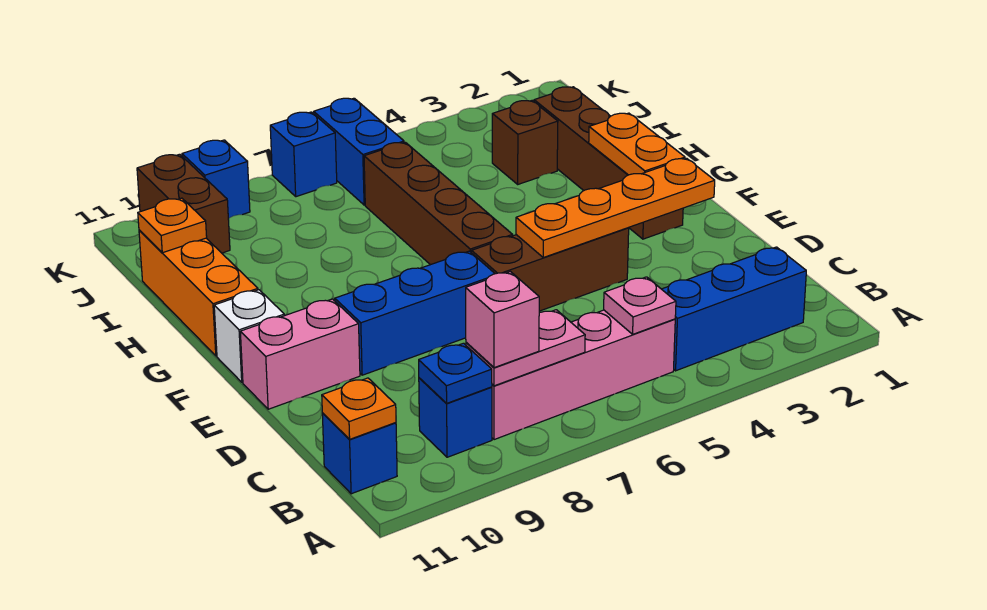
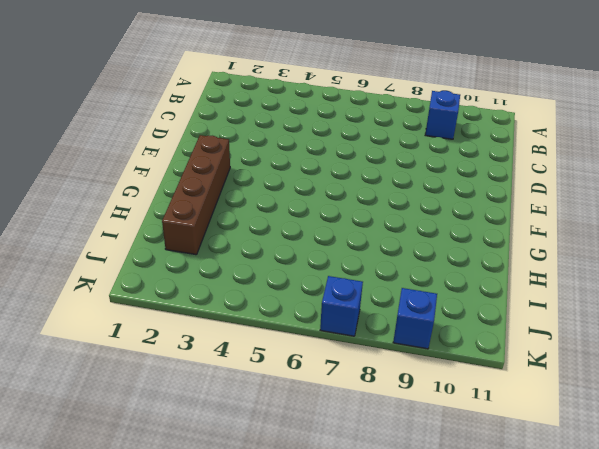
none -> blue 1x3 brick [662,247,806,371]
none -> pink 1x4 brick [492,310,675,440]
none -> blue 1x1 brick [322,413,397,494]

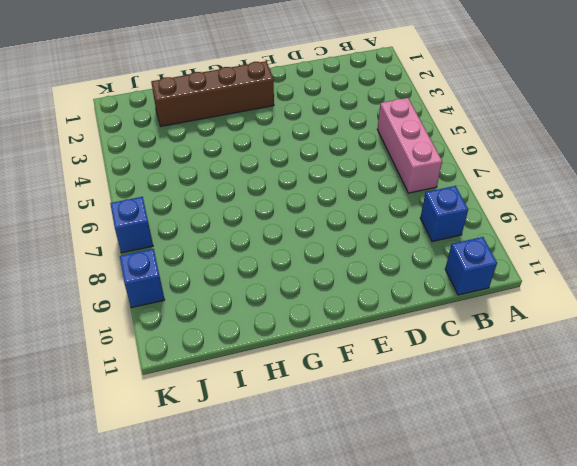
pink 1x3 brick [377,98,442,193] -> pink 1x4 brick [492,310,675,440]
none -> blue 1x3 brick [662,247,806,371]
none -> brown 1x3 brick [472,228,629,311]
none -> blue 1x3 brick [335,251,495,375]

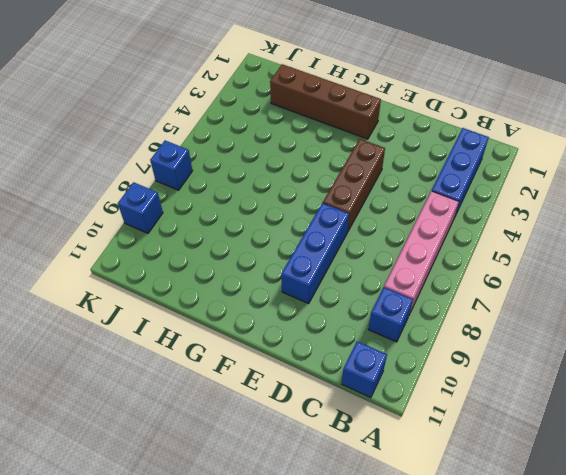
none -> pink 1x2 brick [240,299,360,409]
none -> brown 1x4 brick [364,142,513,265]
none -> white 1x1 brick [214,290,284,382]

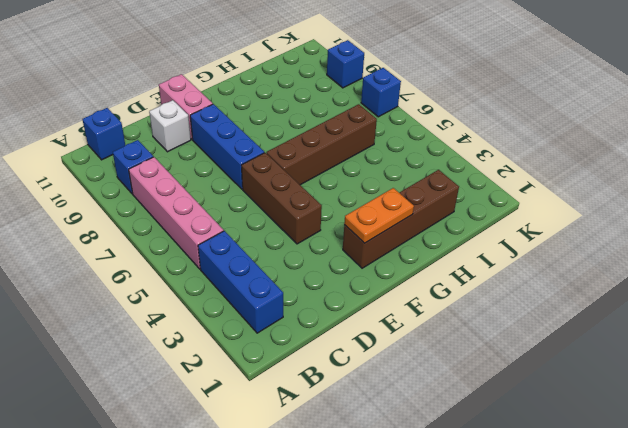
white 1x1 brick [149,100,191,152] -> white 1x1 brick moved to [214,290,284,382]
none -> orange 1x3 brick [139,230,258,356]
none -> brown 1x1 brick [492,101,558,184]
none -> blue 1x2 brick [314,98,404,205]

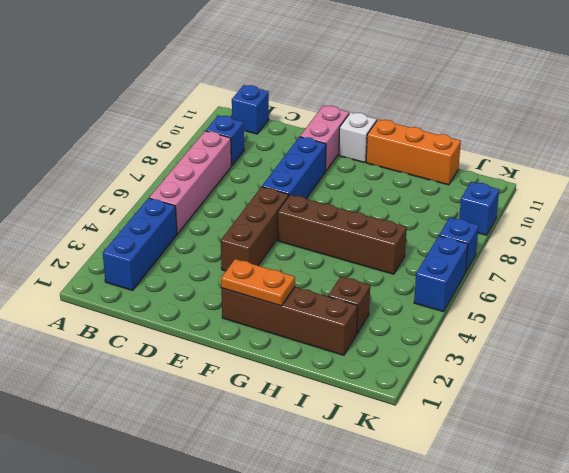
blue 1x2 brick [414,236,468,312] -> blue 1x2 brick turned to [314,98,404,205]
none -> brown 1x2 brick [137,154,230,253]
none -> pink 1x1 plate [604,277,676,334]
none -> pink 1x2 plate [466,310,585,386]

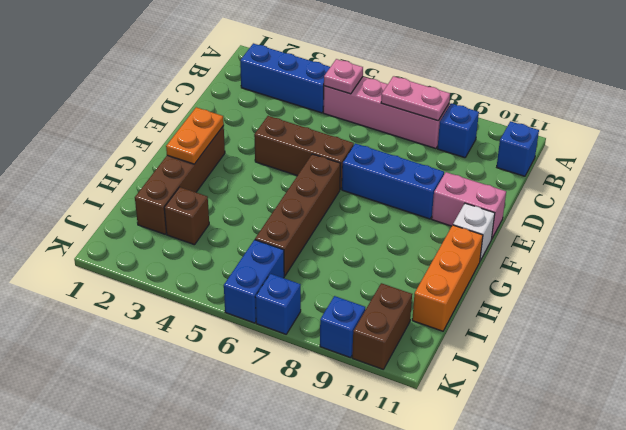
none -> blue 1x1 plate [419,343,492,403]
none -> orange 1x1 plate [322,378,396,439]
none -> orange 1x4 plate [516,158,715,257]

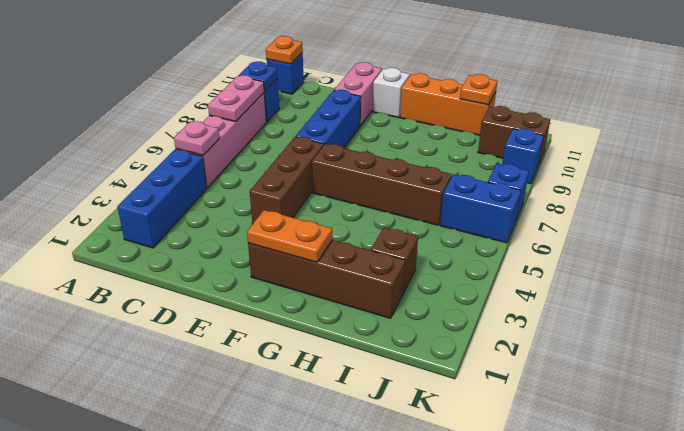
none -> orange 1x4 plate [516,158,715,257]
none -> pink 1x1 brick [466,272,539,368]

